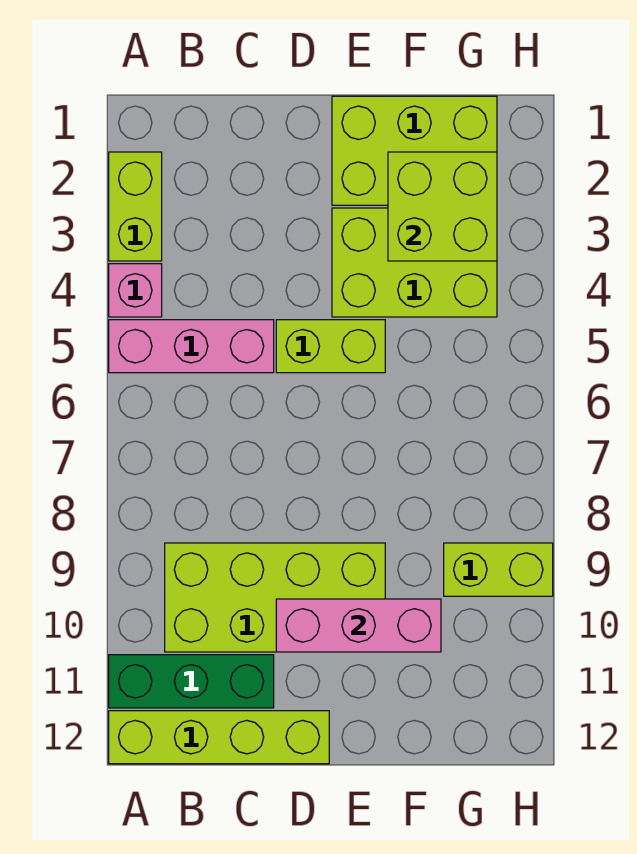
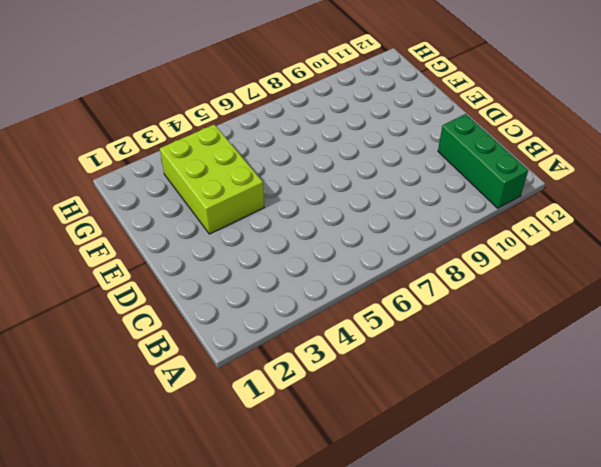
none -> lime 1x2 brick [109,152,162,261]
none -> pink 1x1 brick [109,264,162,317]
none -> pink 1x3 brick [109,320,274,373]

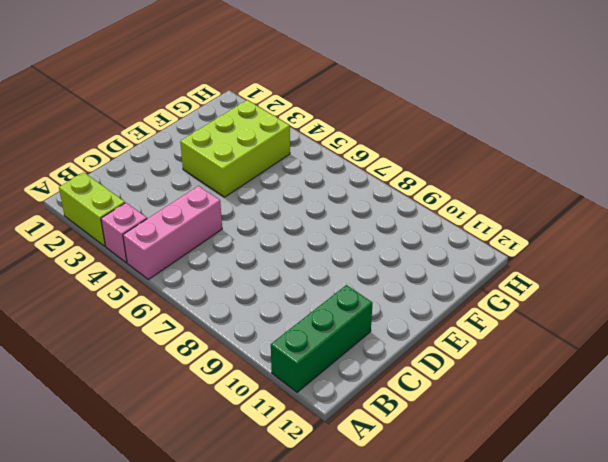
none -> lime 1x4 brick [109,711,329,764]
none -> lime 2x4 brick [165,543,385,652]
none -> lime 1x2 brick [276,320,385,373]

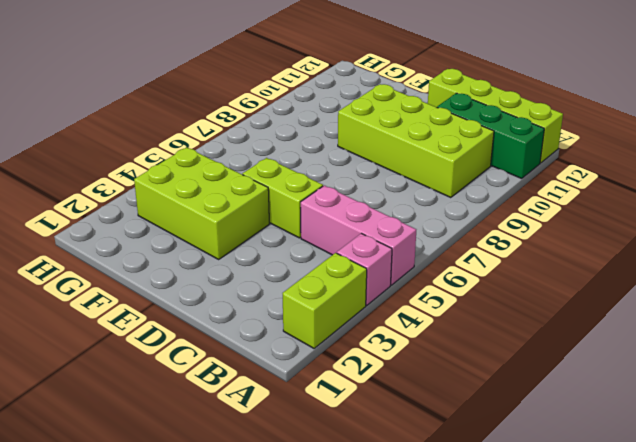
none -> lime 2x3 brick [332,96,497,205]
none -> lime 1x2 brick [444,543,553,596]
none -> pink 1x3 brick [276,599,441,652]

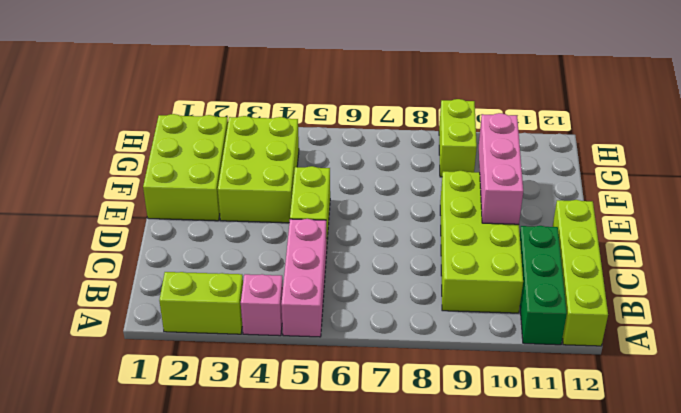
none -> lime 2x2 brick [388,152,497,261]

